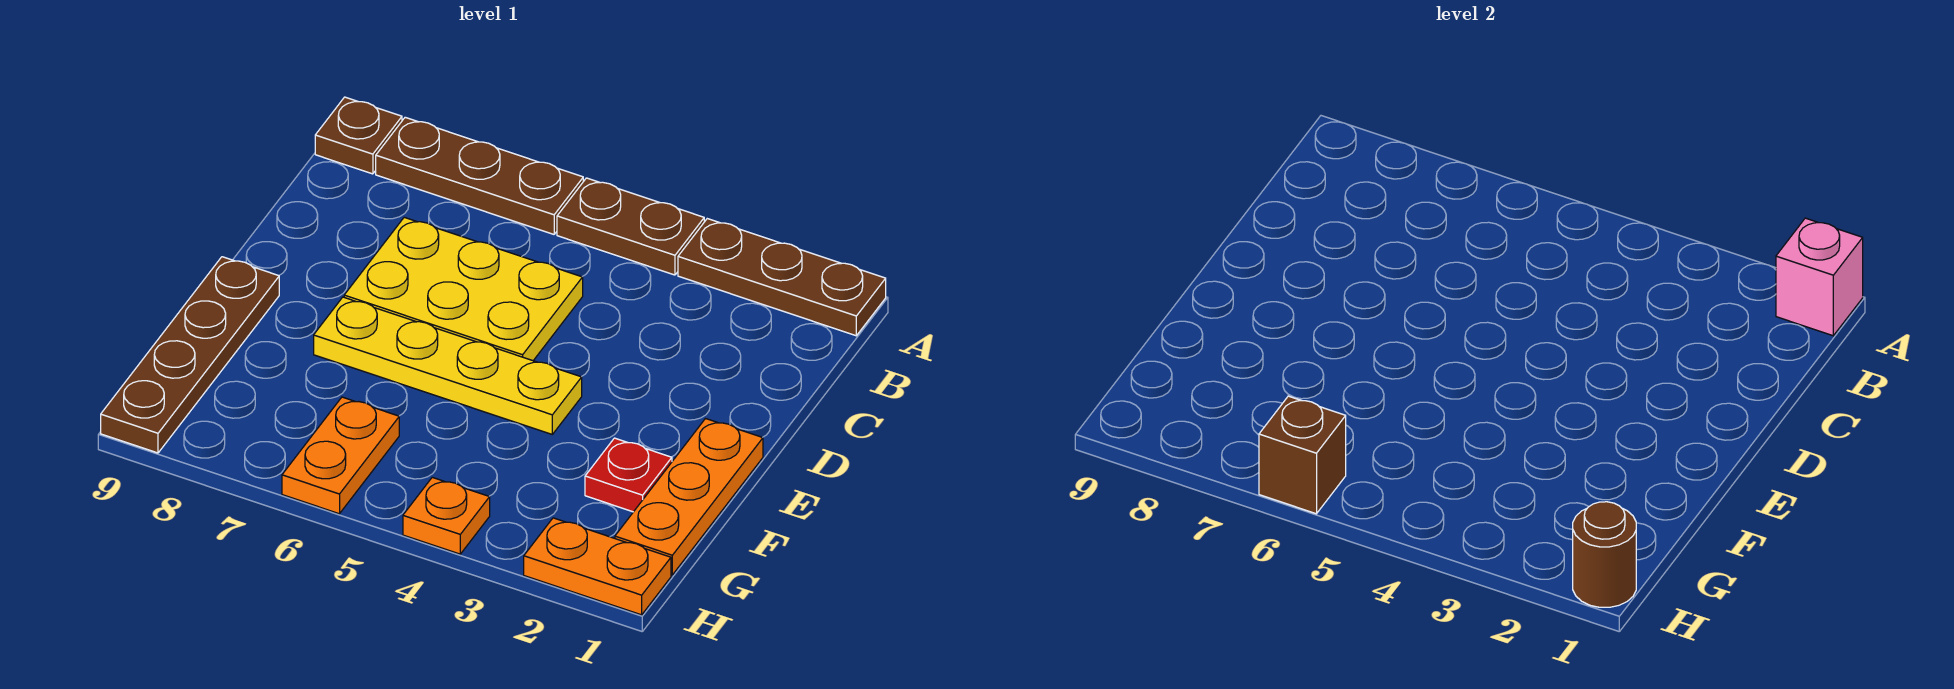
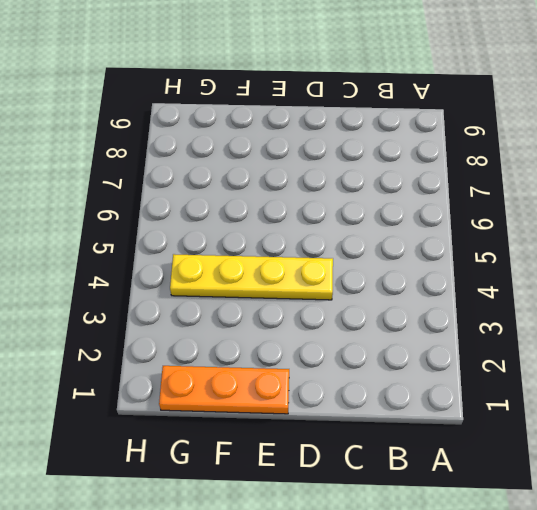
yellow 1x4 plate [170,254,333,300] -> yellow 1x4 plate turned to [314,297,582,434]
none -> brown 1x3 plate [678,219,886,336]
none -> brown 1x2 plate [557,178,704,275]
none -> brown 1x3 plate [376,117,583,234]

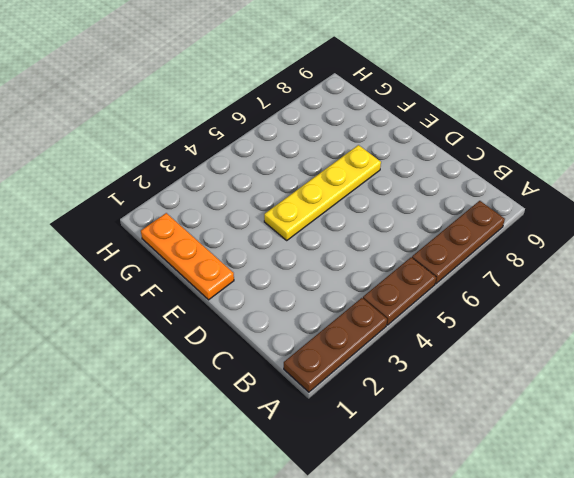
none -> brown 1x1 plate [315,97,402,174]
none -> yellow 2x3 plate [344,217,583,361]
none -> brown 1x4 plate [101,257,279,453]

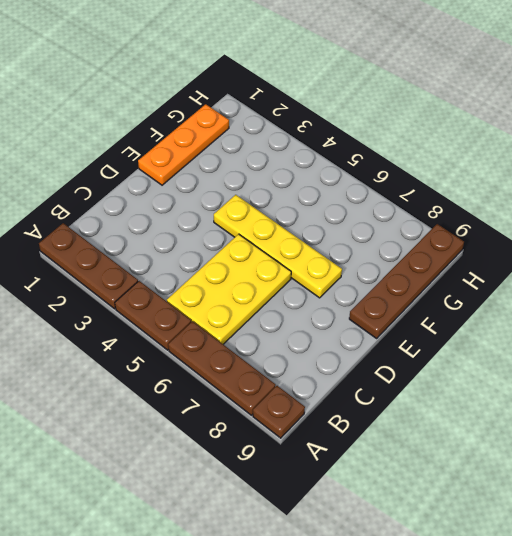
yellow 2x3 plate [167,234,291,344] -> yellow 2x3 plate turned to [344,217,583,361]
none -> red 1x1 plate [585,438,672,512]
none -> orange 1x2 plate [282,397,399,514]
none -> orange 1x2 plate [524,518,671,615]

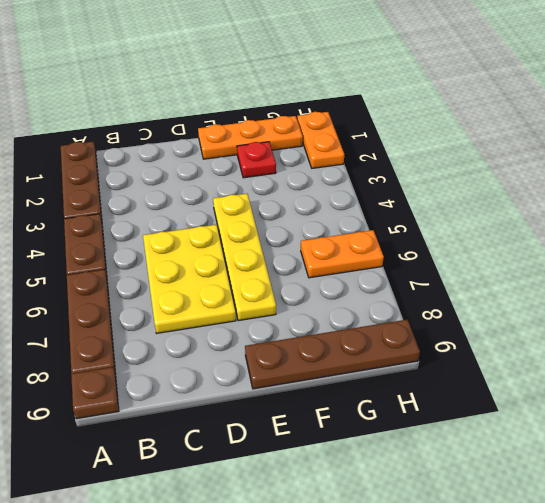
none -> orange 1x1 plate [403,477,490,554]
none -> pink 1x1 brick [1776,218,1863,336]
none -> brown 1x1 round brick [1573,502,1636,607]

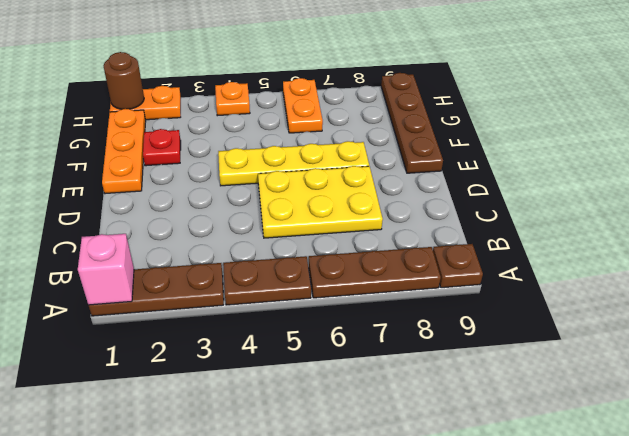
none -> brown 1x1 brick [1259,396,1346,514]

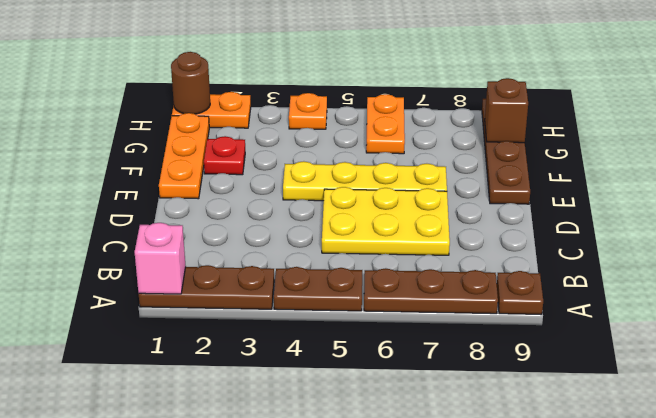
brown 1x1 brick [485,78,528,143] -> brown 1x1 brick moved to [1259,396,1346,514]

